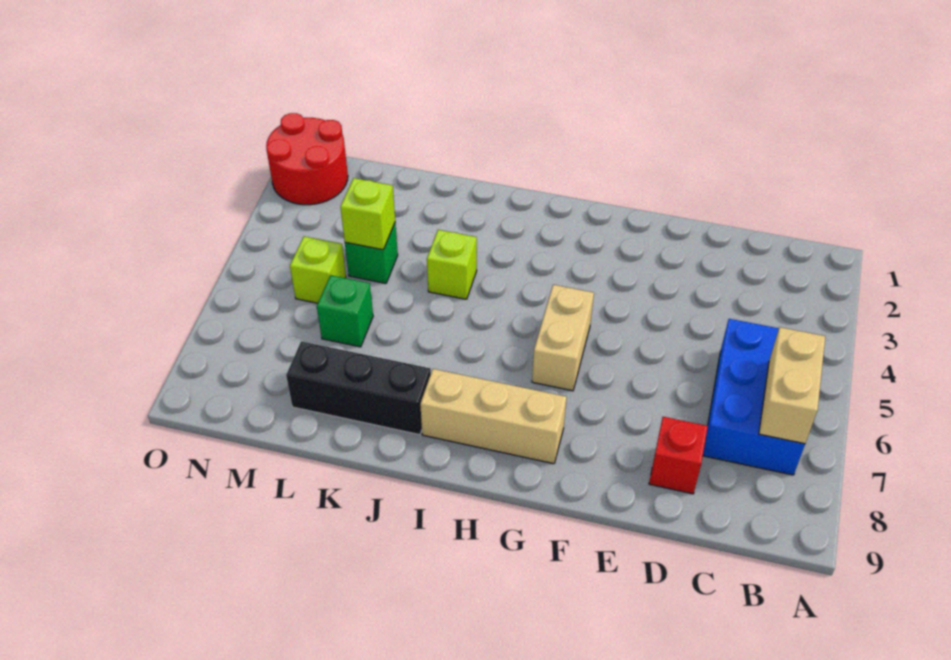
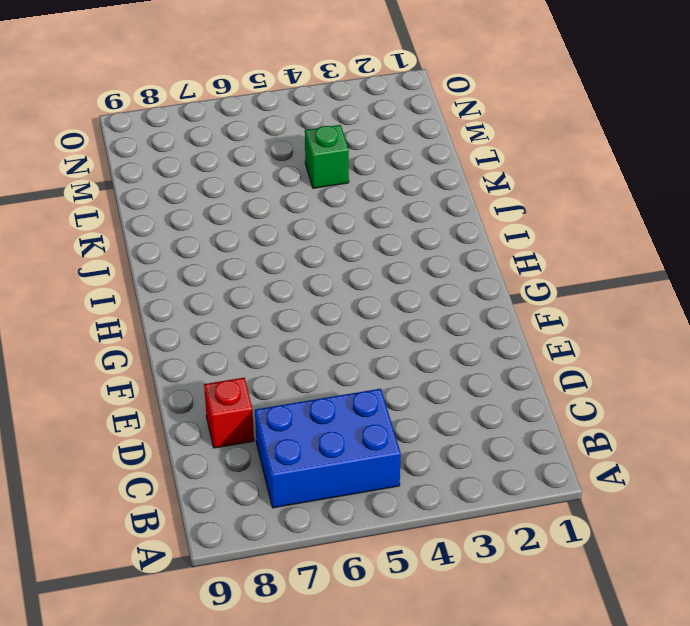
none -> tan 1x2 brick [532,285,594,391]
none -> tan 1x3 brick [420,369,567,464]
none -> lime 1x1 brick [427,230,477,299]

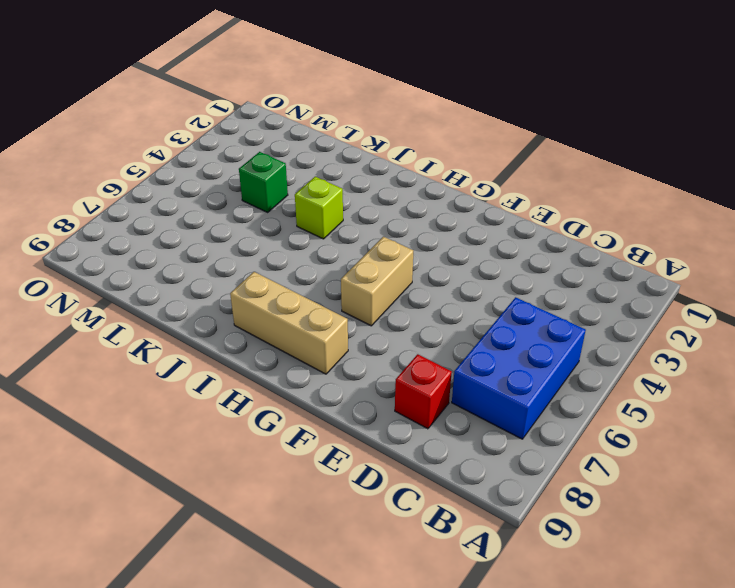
none -> black 1x3 brick [286,341,431,435]
none -> green 1x1 brick [317,275,373,347]
none -> lime 1x1 brick [290,236,346,303]

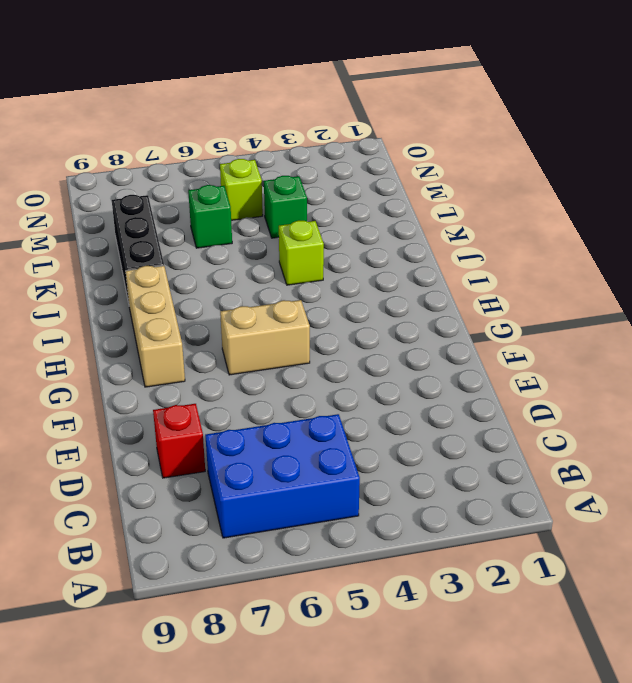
none -> red 2x2 round brick [266,113,348,205]
none -> tan 1x2 brick [759,327,825,444]
none -> lime 1x1 brick [340,178,395,250]

